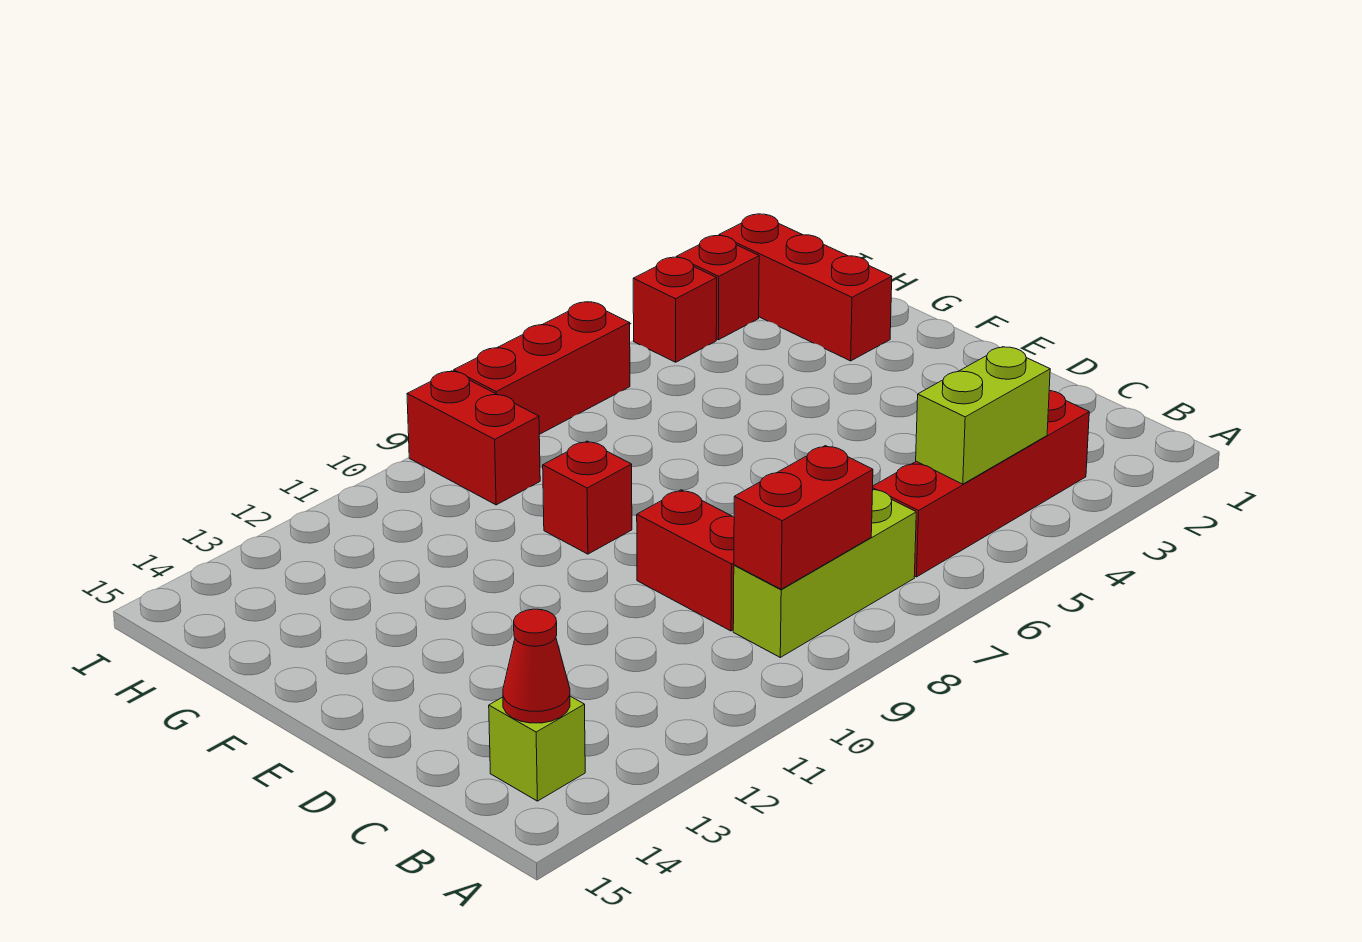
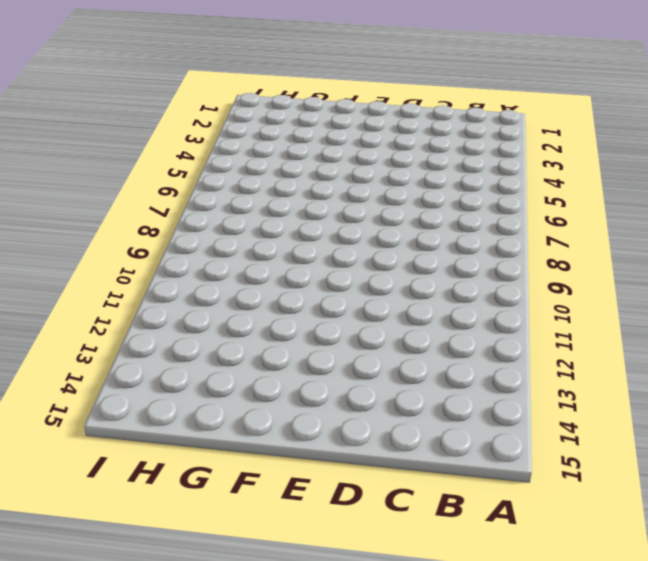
none -> red 1x4 brick [873,390,1089,577]
none -> lime 1x3 brick [733,490,916,657]
none -> lime 1x1 brick [489,696,585,801]

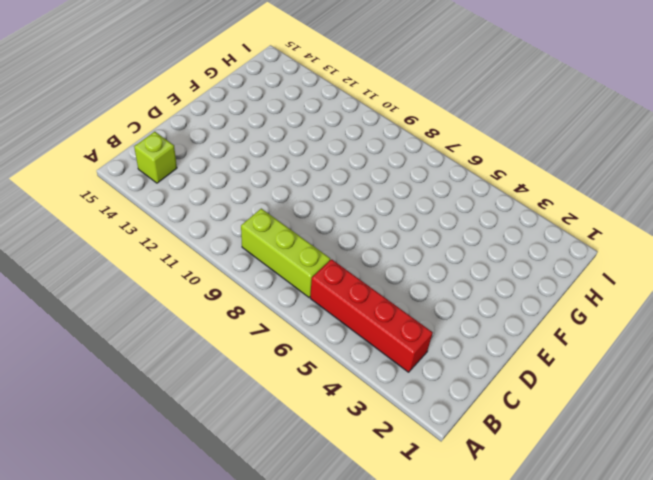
none -> red 1x2 brick [637,490,734,631]
none -> red 1x1 brick [543,441,632,554]
none -> red 1x3 brick [719,214,892,361]

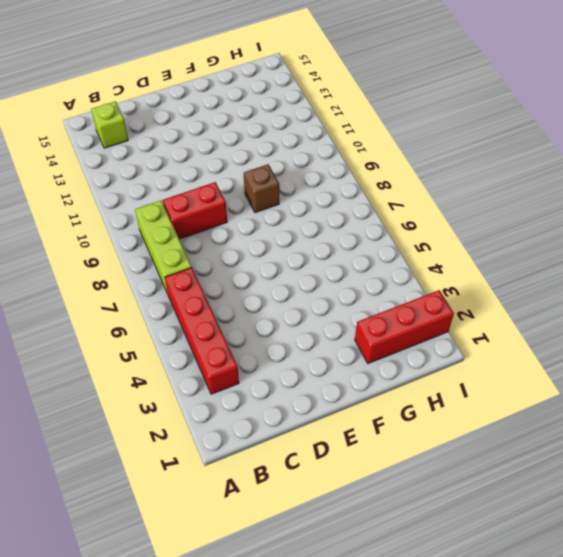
brown 1x1 brick [244,164,279,213] -> red 1x1 brick [543,441,632,554]
none -> red 1x2 brick [407,371,540,505]
none -> red 1x1 brick [676,236,759,340]
none -> red 1x1 brick [633,257,717,362]

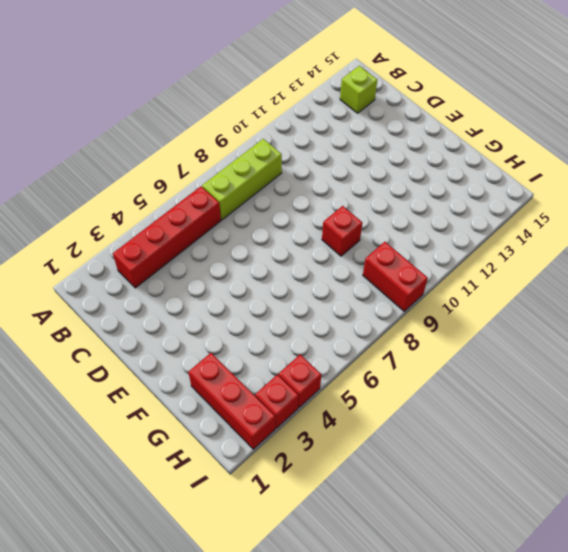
none -> red 1x2 brick [637,490,734,631]
none -> red 1x3 brick [454,302,630,434]
none -> lime 1x2 brick [916,347,1050,484]

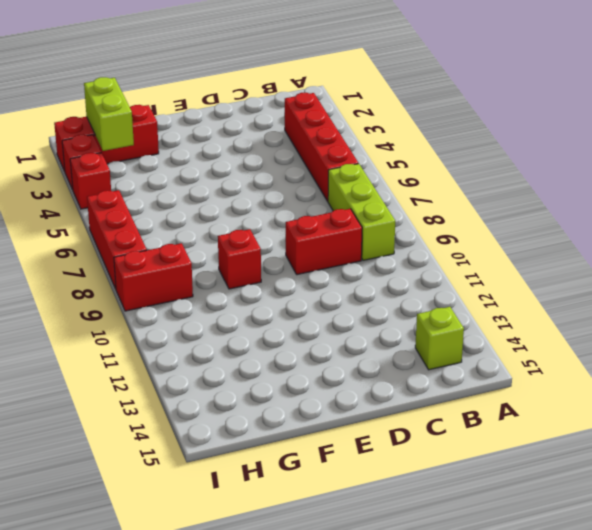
lime 1x2 brick [84,77,134,151] -> lime 1x2 brick moved to [916,347,1050,484]
none -> red 1x2 brick [734,446,873,589]
none -> red 1x1 cone [503,609,570,723]

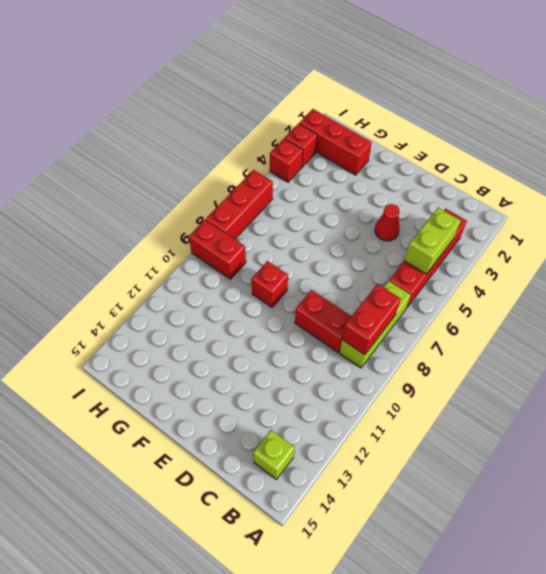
red 1x1 cone [375,204,400,241] -> red 1x1 cone moved to [503,609,570,723]

